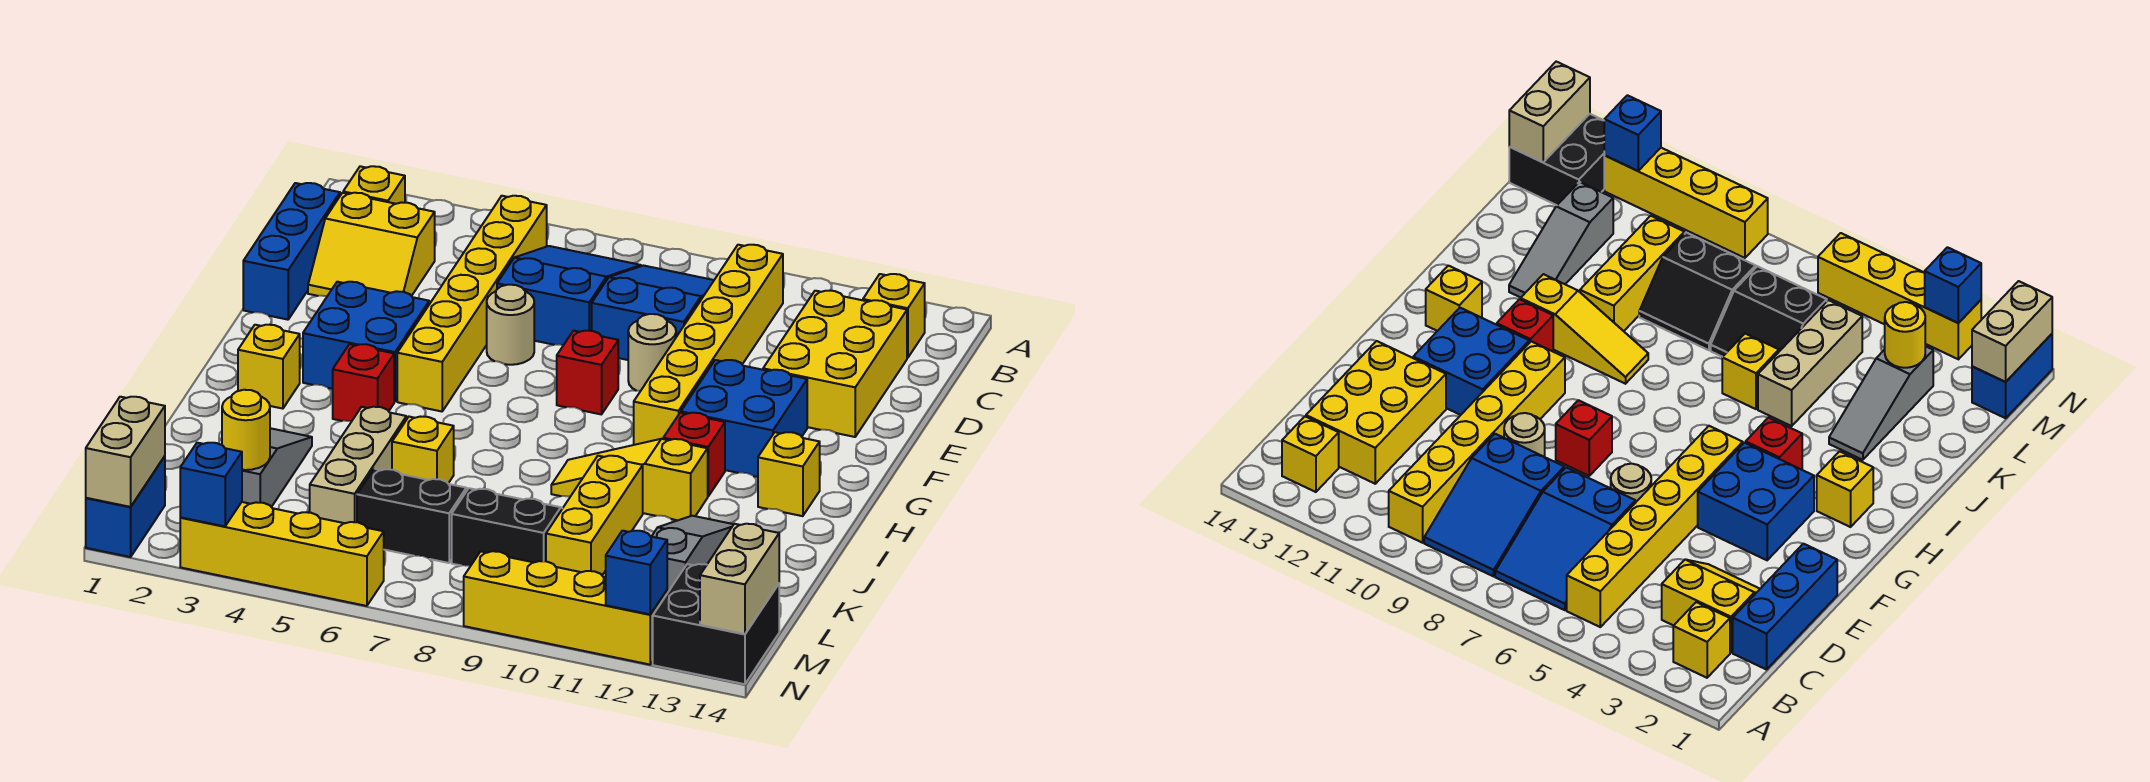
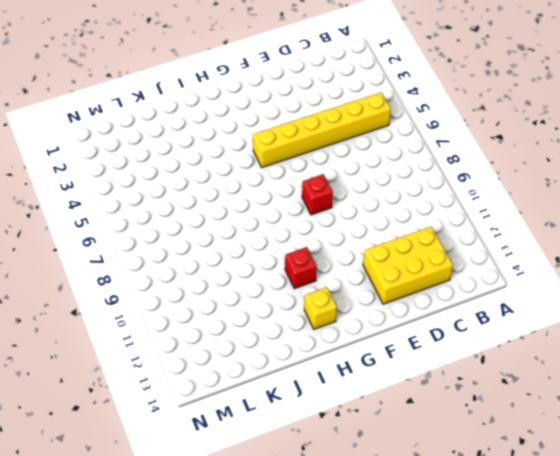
none -> yellow 1x1 brick [343,166,405,204]
none -> blue 2x3 slope [497,246,641,345]
none -> blue 2x3 slope [592,266,714,360]
none -> yellow 1x6 brick [634,245,783,445]

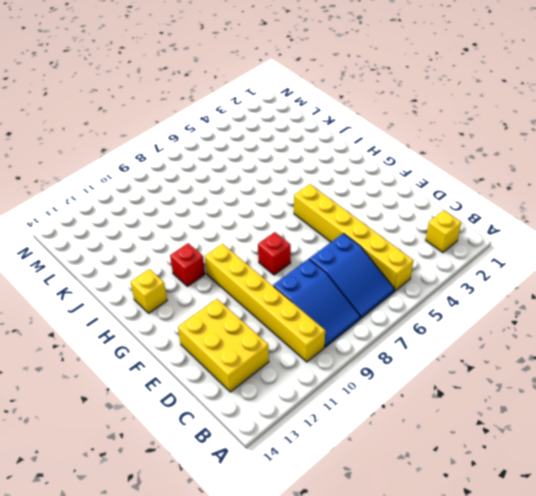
none -> yellow 1x1 brick [863,274,925,358]
none -> blue 1x3 brick [243,183,340,320]
none -> yellow 2x2 slope [308,193,435,296]
none -> tan 1x1 round brick [487,285,534,365]

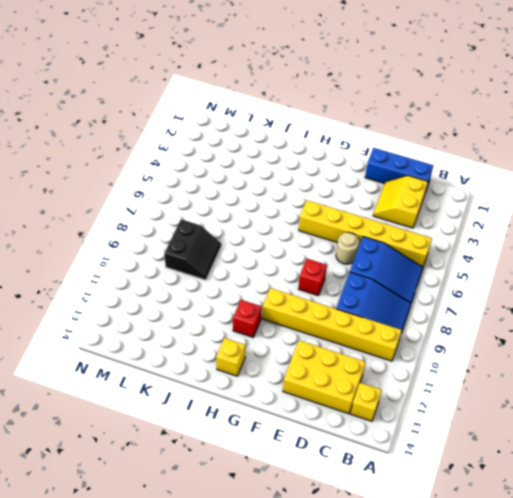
none -> yellow 1x1 brick [343,166,405,204]
none -> tan 1x1 round brick [628,314,676,391]
none -> blue 2x2 brick [303,282,429,402]
none -> blue 2x2 brick [681,360,807,477]

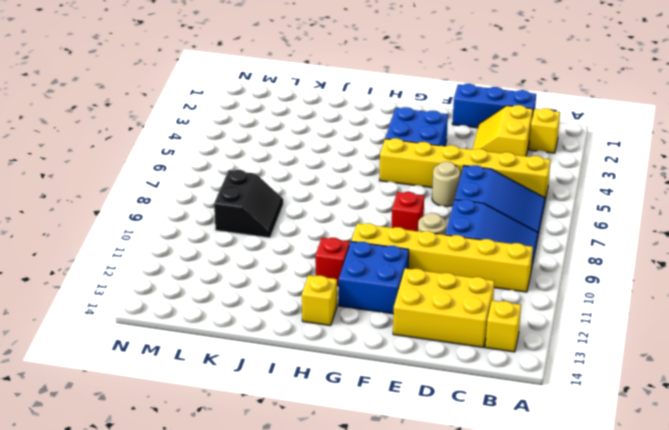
none -> yellow 1x1 brick [238,325,300,409]
none -> red 1x1 brick [333,344,394,421]
none -> yellow 1x3 slope [551,439,708,520]
none -> grey 1x3 slope [242,428,312,507]

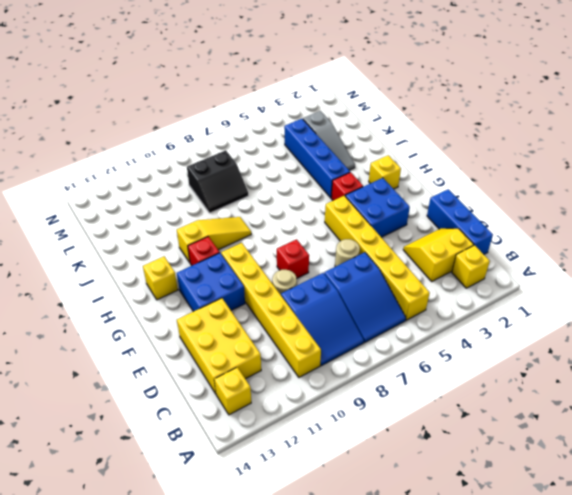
blue 1x4 brick [284,119,350,198] -> none
none -> tan 1x3 brick [310,407,406,523]
none -> yellow 1x1 brick [392,417,454,483]
none -> yellow 1x3 brick [546,456,643,575]
none -> grey 1x3 slope [652,516,734,593]

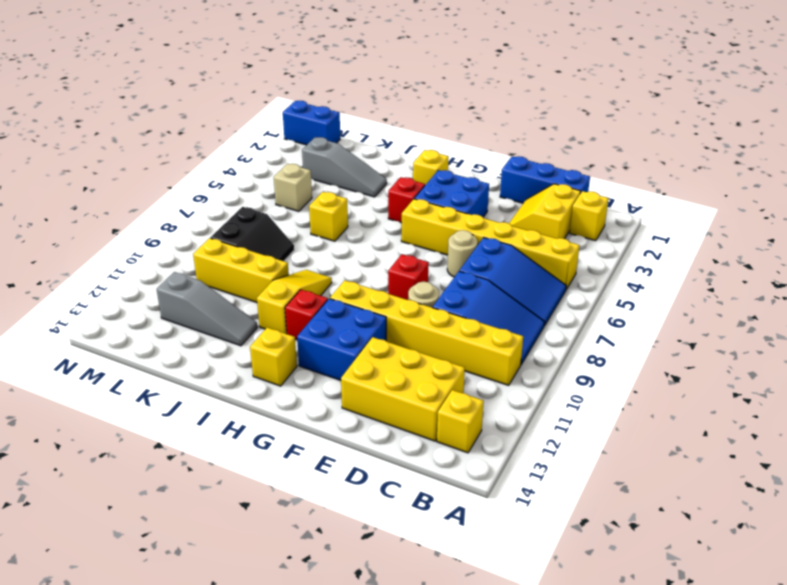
tan 1x1 brick [274,164,312,211] -> tan 1x3 brick [310,407,406,523]
none -> black 2x2 slope [357,469,468,563]
none -> black 2x2 brick [653,564,779,684]
none -> yellow 1x4 brick [180,502,384,606]
none -> yellow 1x4 brick [464,551,667,665]

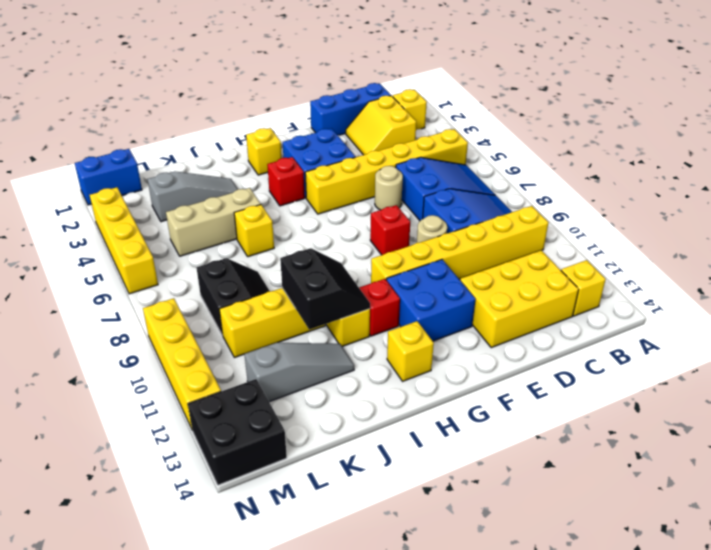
black 2x2 slope [280,248,370,330] -> black 2x2 slope moved to [357,469,468,563]
none -> yellow 1x1 round brick [222,390,270,470]
none -> tan 1x2 brick [86,397,165,507]
none -> tan 1x2 brick [700,524,779,634]
none -> blue 1x1 brick [180,443,242,526]

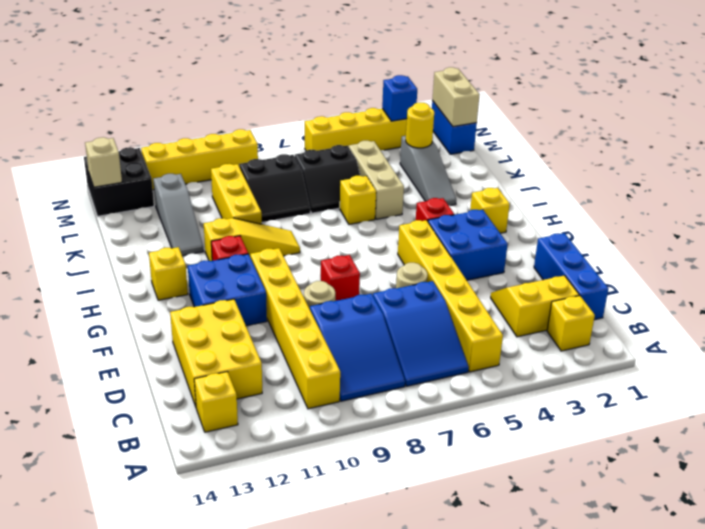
tan 1x1 brick [85,137,122,187] -> tan 1x2 brick [700,524,779,634]
none -> blue 1x1 brick [606,531,667,614]

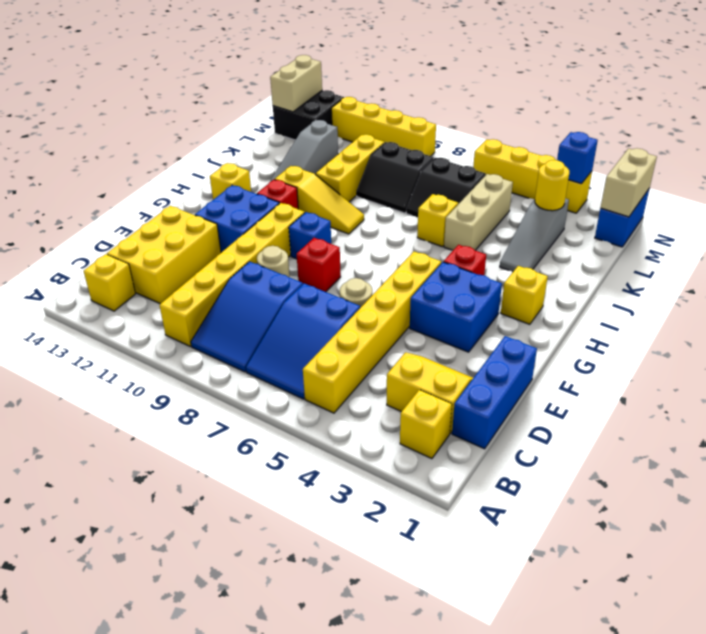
blue 1x1 brick [289,212,331,259] -> blue 1x1 brick moved to [606,531,667,614]

